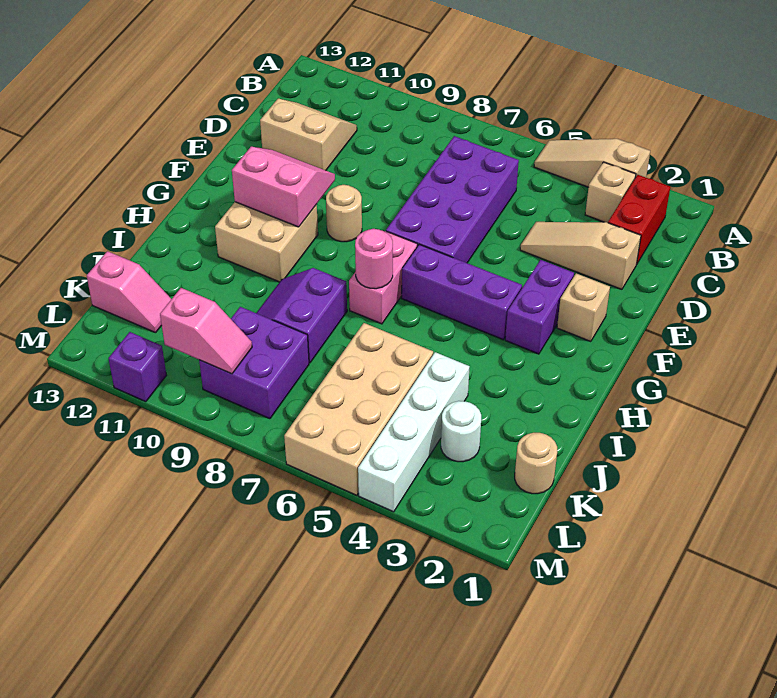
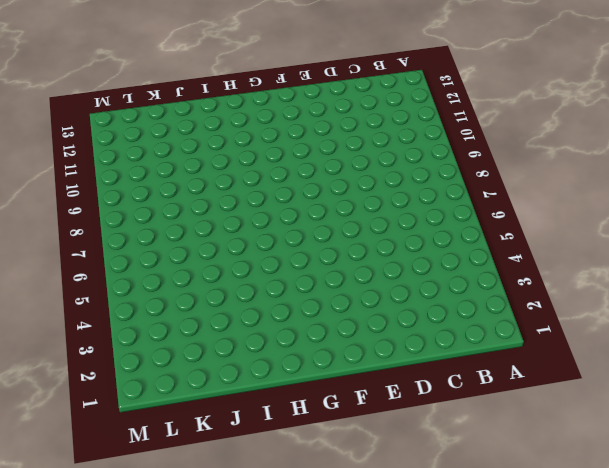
none -> tan 1x3 slope [534,139,650,187]
none -> red 1x2 brick [608,175,670,264]
none -> tan 1x1 brick [585,162,636,223]

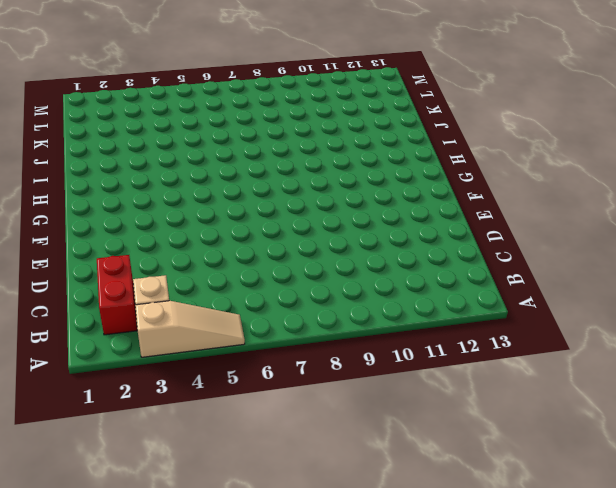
none -> purple 2x4 brick [386,136,519,263]
none -> tan 2x2 slope [260,99,357,170]
none -> tan 1x3 slope [520,222,641,289]

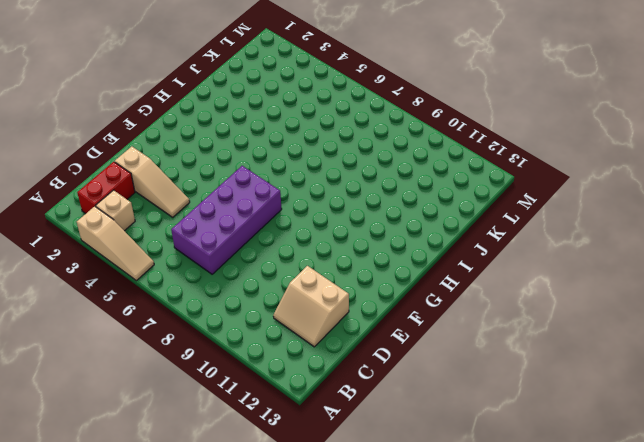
none -> tan 1x1 brick [557,273,610,342]
none -> purple 1x2 brick [505,260,574,354]
none -> tan 1x1 round brick [326,185,362,242]

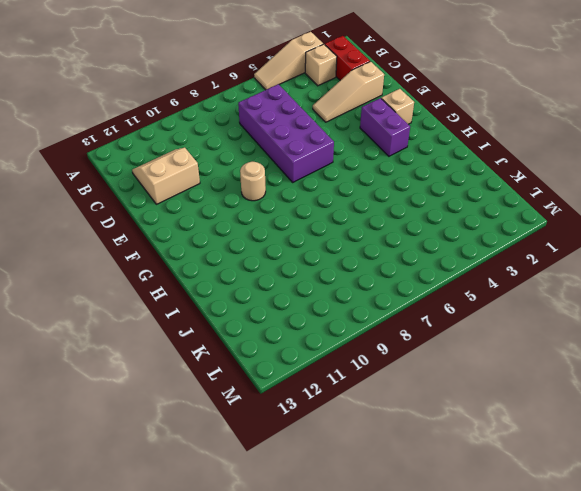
none -> purple 1x3 brick [402,244,522,340]
none -> pink 1x2 brick [349,231,417,324]
none -> tan 2x2 brick [215,202,318,282]

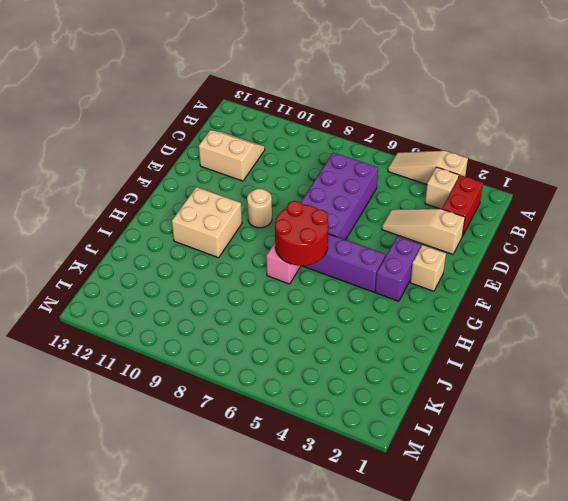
red 2x2 round brick [275,201,328,266] -> pink 1x1 round brick [355,229,393,289]
none -> purple 2x2 slope [257,268,347,363]
none -> white 1x4 brick [358,352,469,512]
none -> tan 2x4 brick [284,323,433,495]

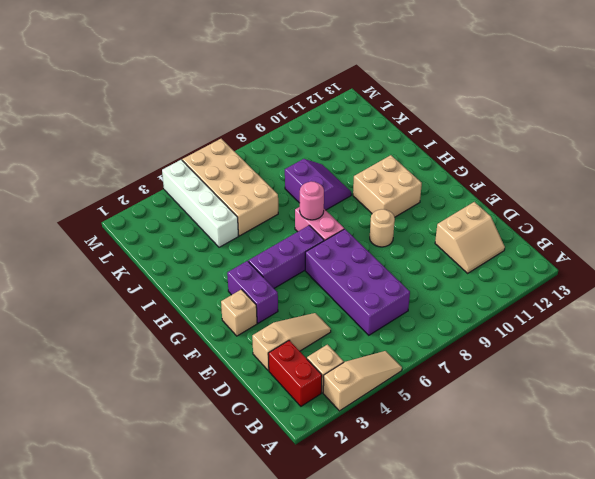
none -> tan 1x1 round brick [515,433,557,494]
none -> white 1x1 round brick [441,401,481,462]
none -> purple 2x2 brick [199,307,309,419]

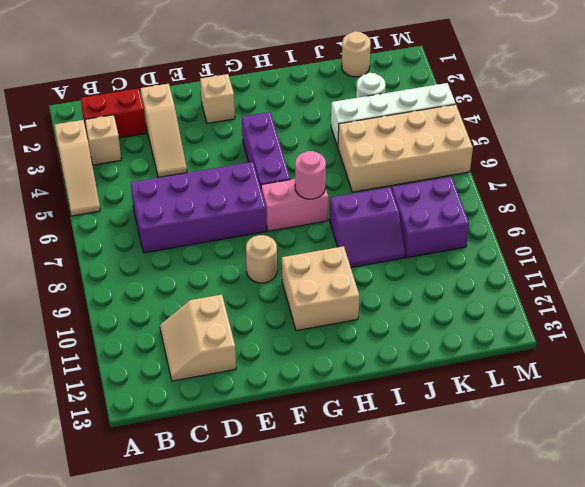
none -> purple 1x2 brick [505,260,574,354]
none -> pink 1x2 slope [87,251,171,333]
none -> purple 1x1 brick [108,332,167,402]

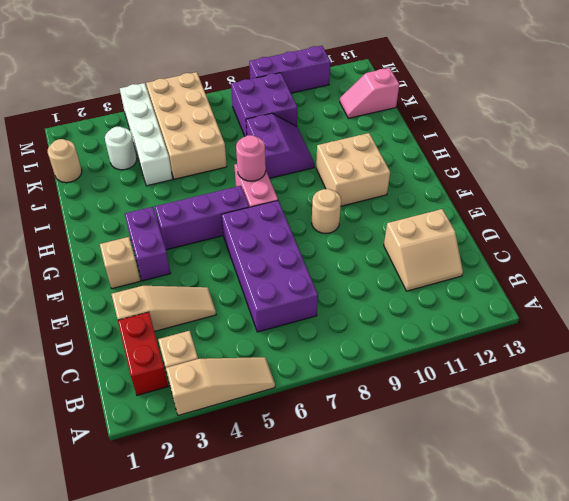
purple 1x3 brick [249,46,331,93] -> purple 1x1 brick [108,332,167,402]
none -> pink 2x2 slope [232,147,335,227]
none -> pink 1x2 slope [160,288,252,374]

